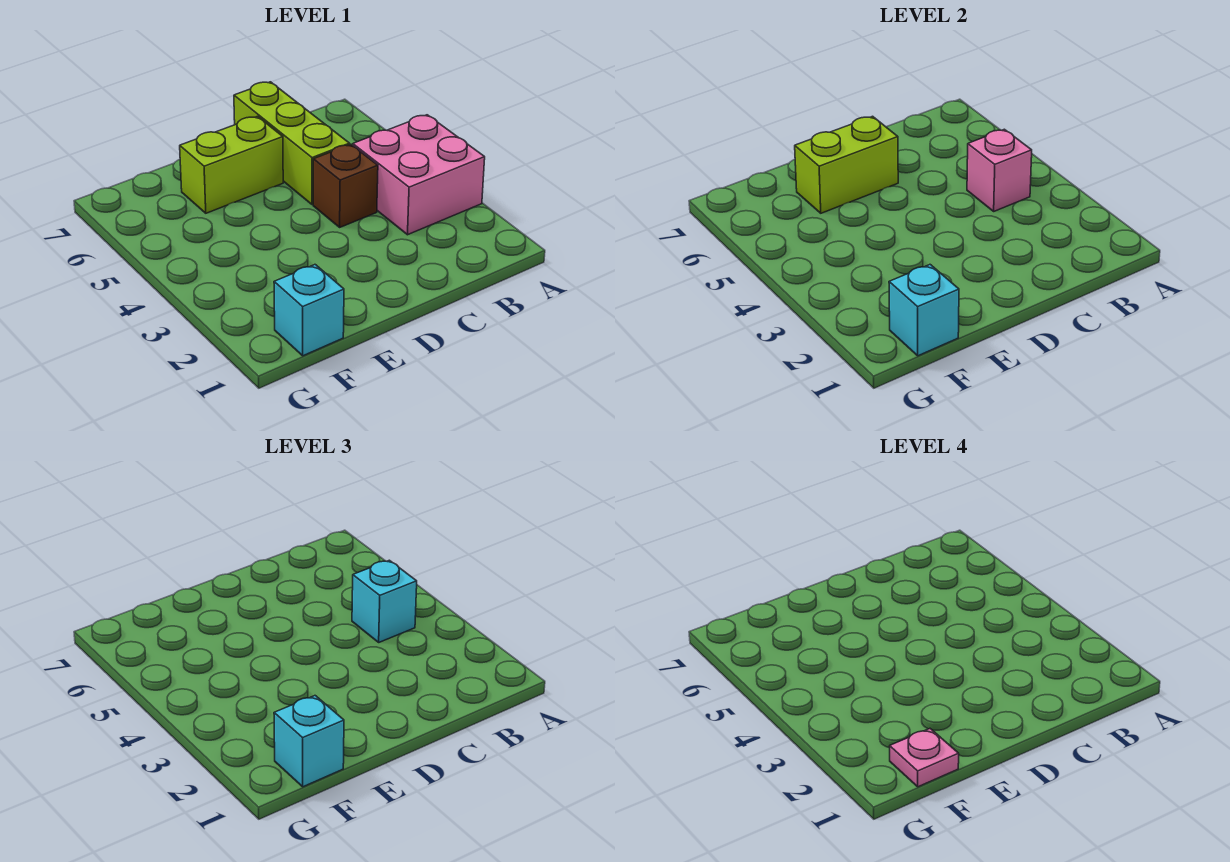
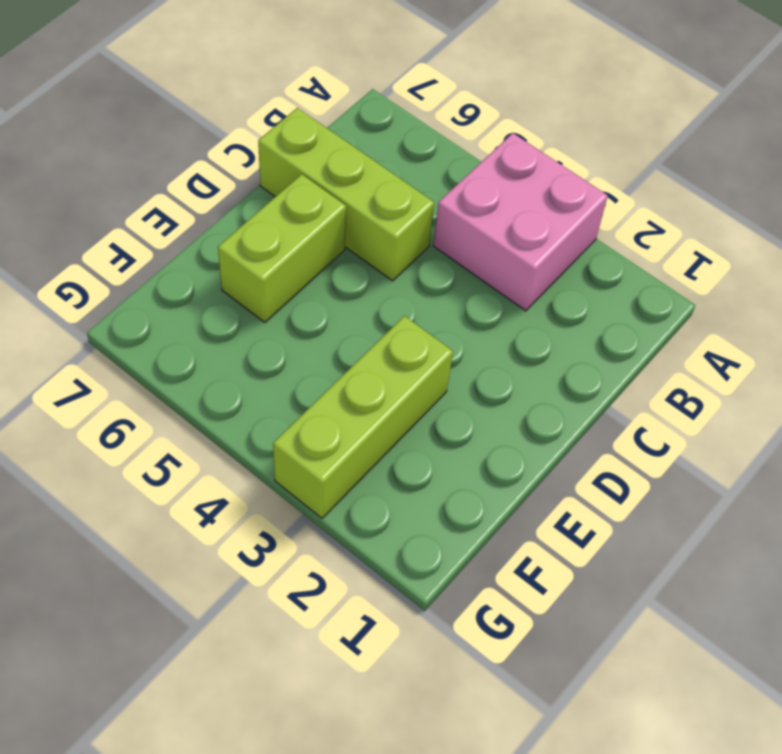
lime 1x3 brick [273,316,453,518] -> none
none -> brown 1x1 brick [313,144,378,227]
none -> cyan 1x1 brick [274,265,344,356]

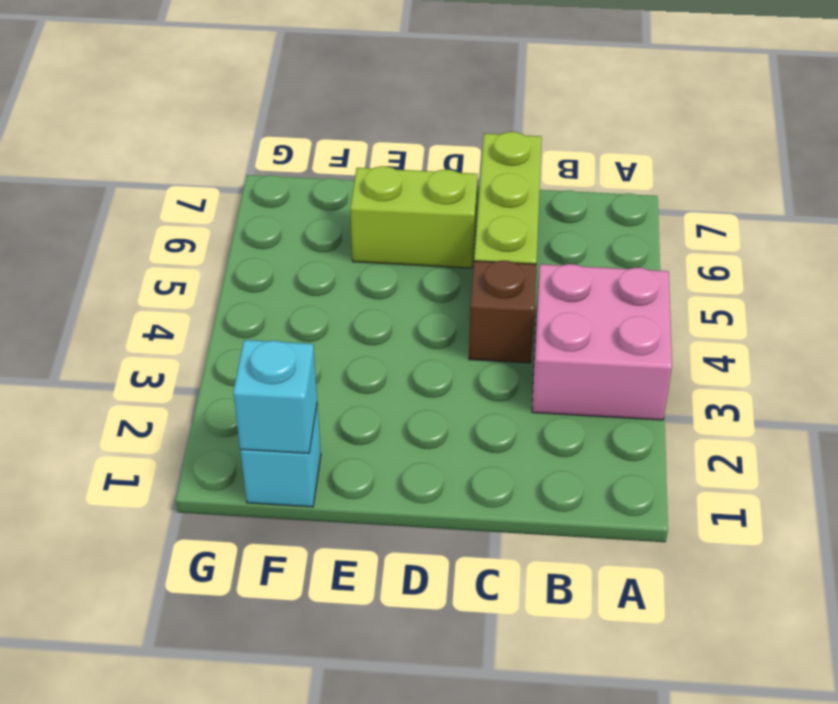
none -> pink 1x1 brick [967,129,1032,211]
none -> lime 1x2 brick [795,116,898,213]

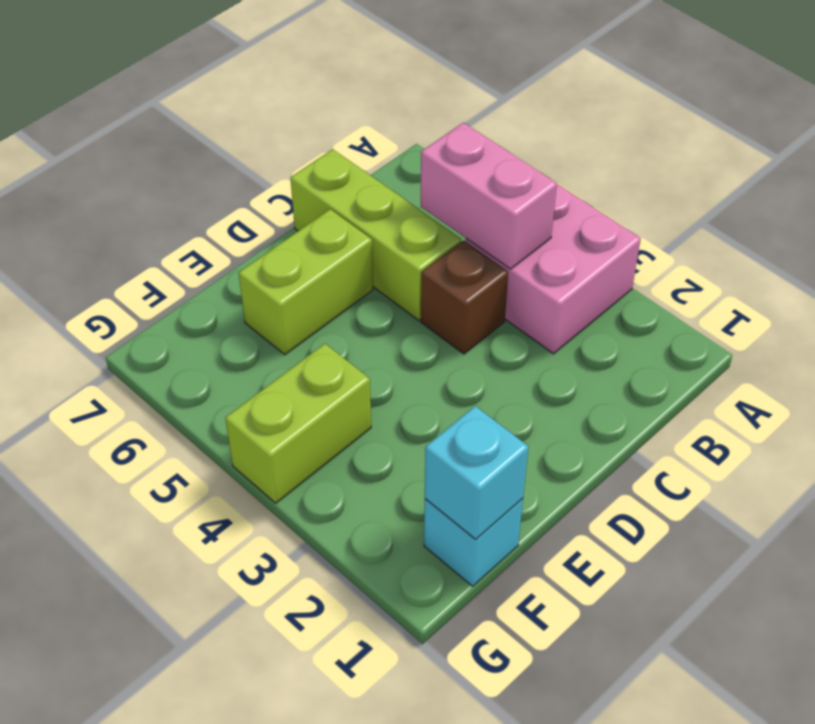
pink 1x2 brick [421,122,557,269] -> pink 1x1 brick [967,129,1032,211]
lime 1x2 brick [225,344,371,503] -> lime 1x2 brick moved to [795,116,898,213]
none -> cyan 1x1 brick [352,560,417,642]
none -> cyan 1x1 brick [274,696,344,787]

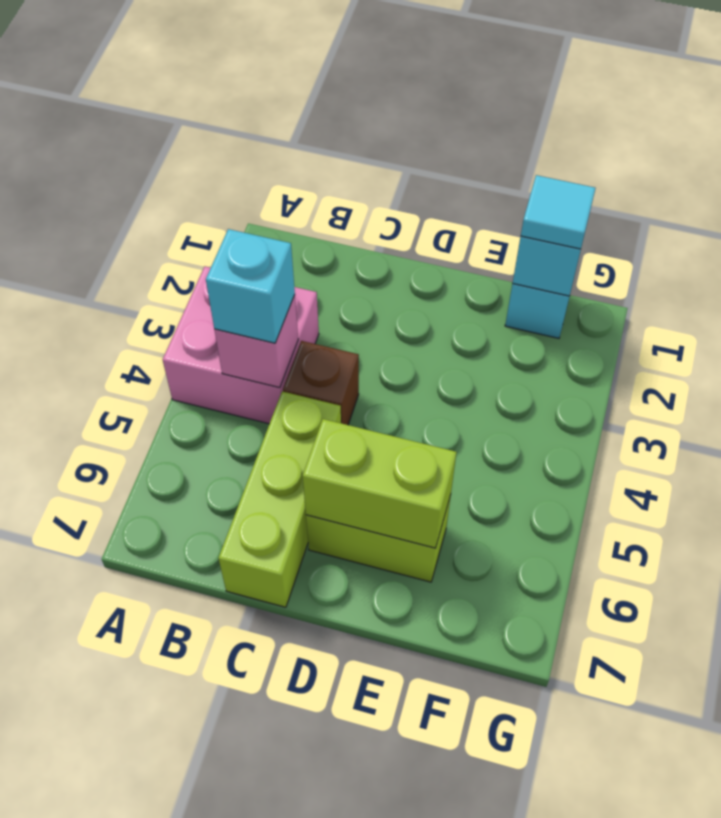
cyan 1x1 tile [521,175,596,249] -> cyan 1x1 brick [274,696,344,787]
none -> pink 1x1 plate [890,729,959,787]

